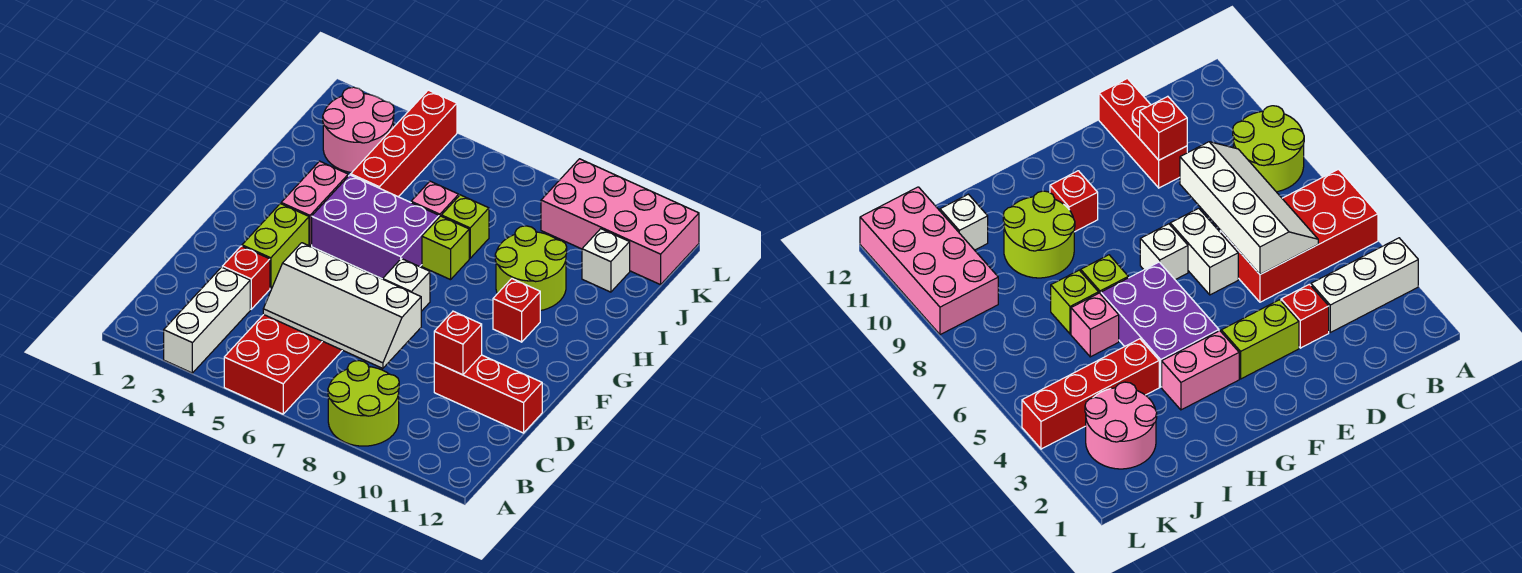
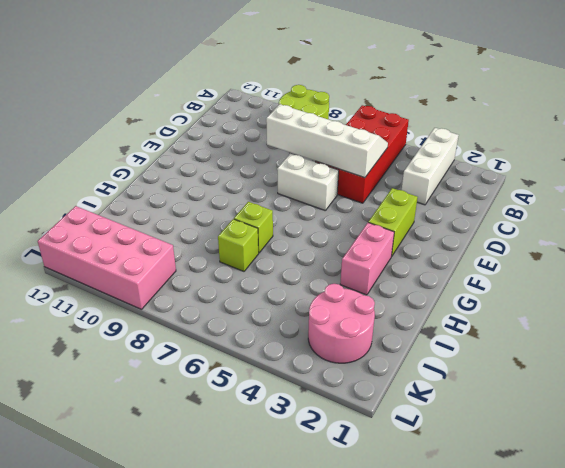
none -> red 1x1 brick [222,246,270,309]
none -> red 1x3 brick [434,355,542,433]
none -> white 1x1 brick [383,259,430,311]

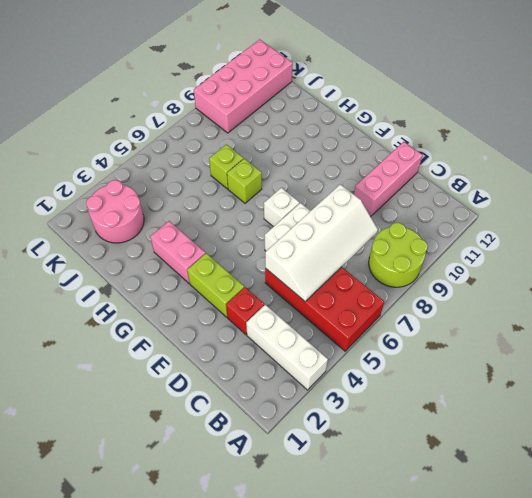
pink 1x3 brick [354,142,423,216] -> red 1x3 brick [434,355,542,433]
none -> purple 2x3 brick [312,175,439,279]
none -> red 1x1 brick [493,279,540,342]
none -> lime 2x2 round brick [495,226,567,311]

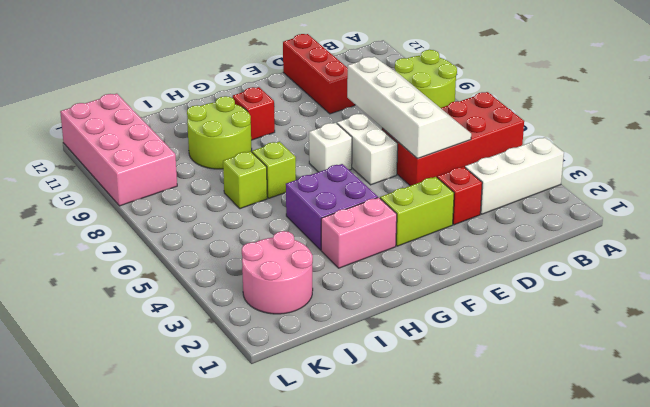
purple 2x2 brick [286,164,378,250] -> purple 2x3 brick [312,175,439,279]
none -> red 1x4 brick [351,90,457,197]
none -> pink 1x1 brick [411,181,459,217]
none -> white 1x1 brick [582,229,630,292]

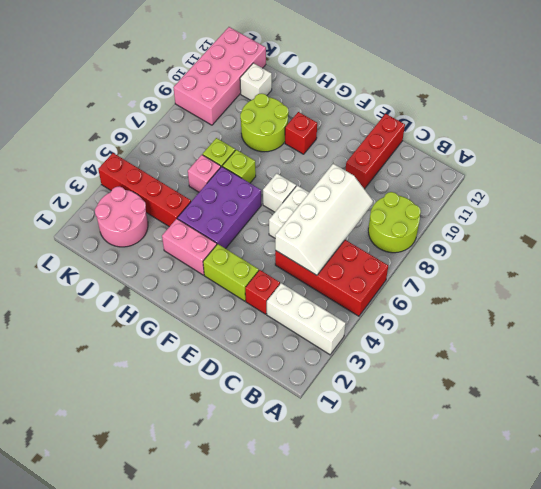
none -> red 1x1 brick [434,311,482,375]

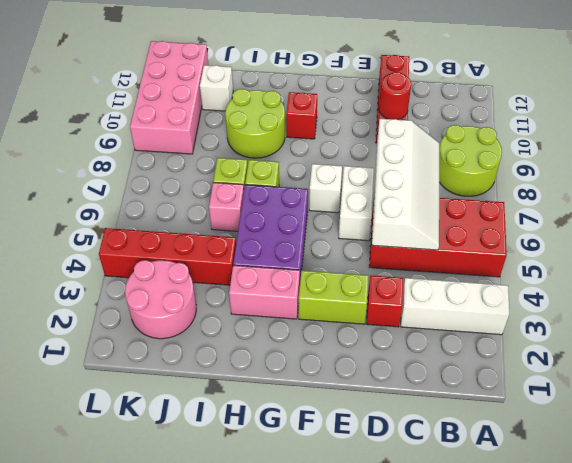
red 1x1 round brick [379,72,411,120] -> red 1x1 brick [434,311,482,375]

